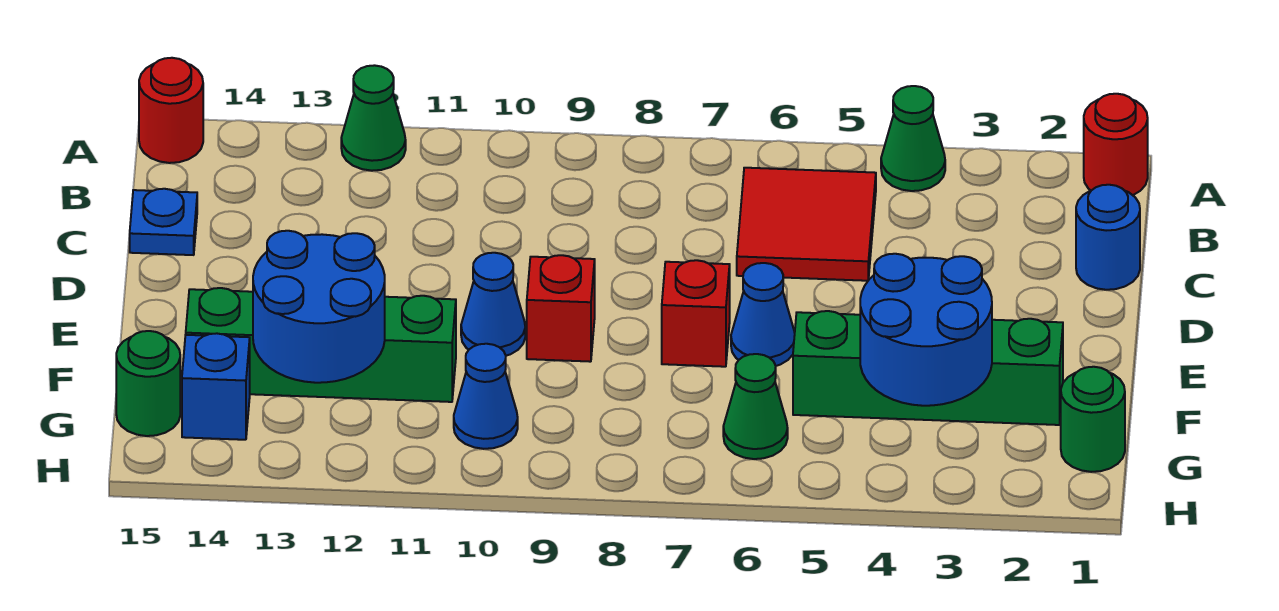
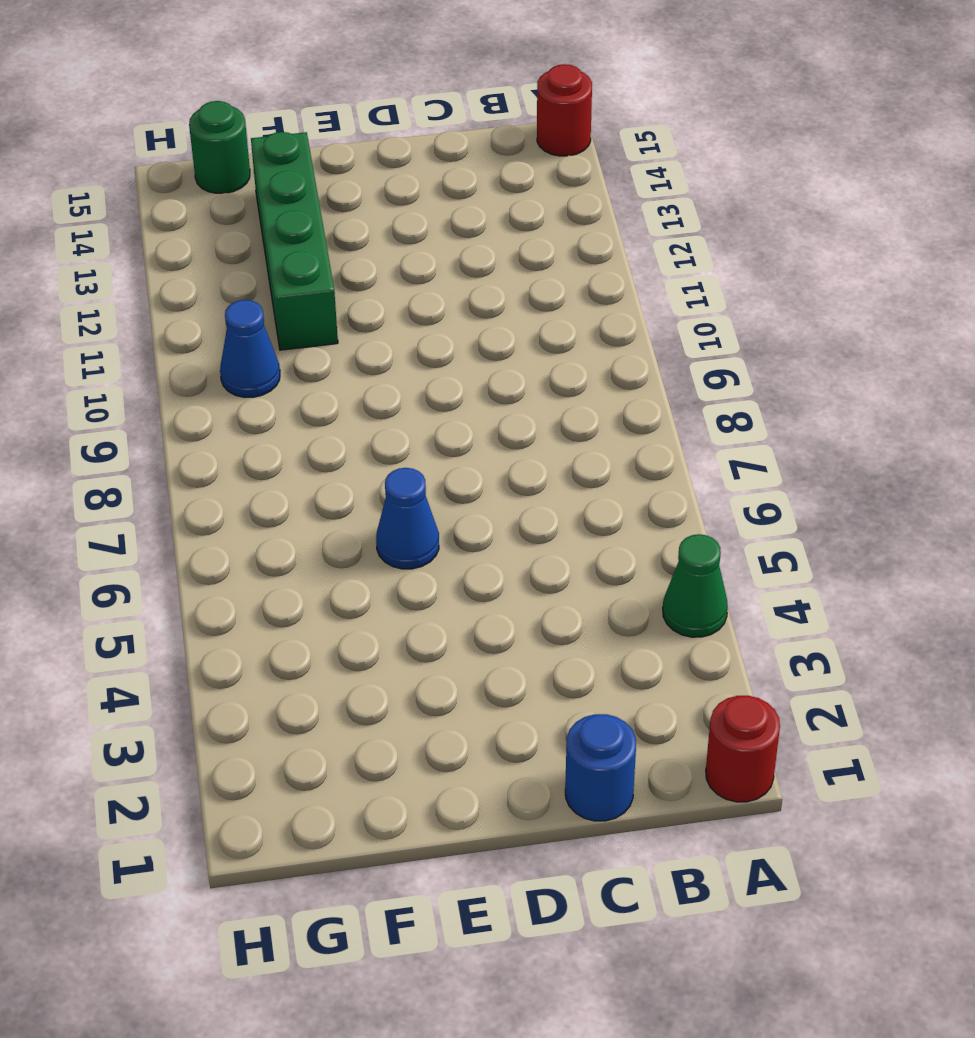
none -> green 1x1 cone [341,65,406,171]
none -> red 2x2 tile [737,168,876,281]
none -> blue 1x1 plate [130,189,197,255]

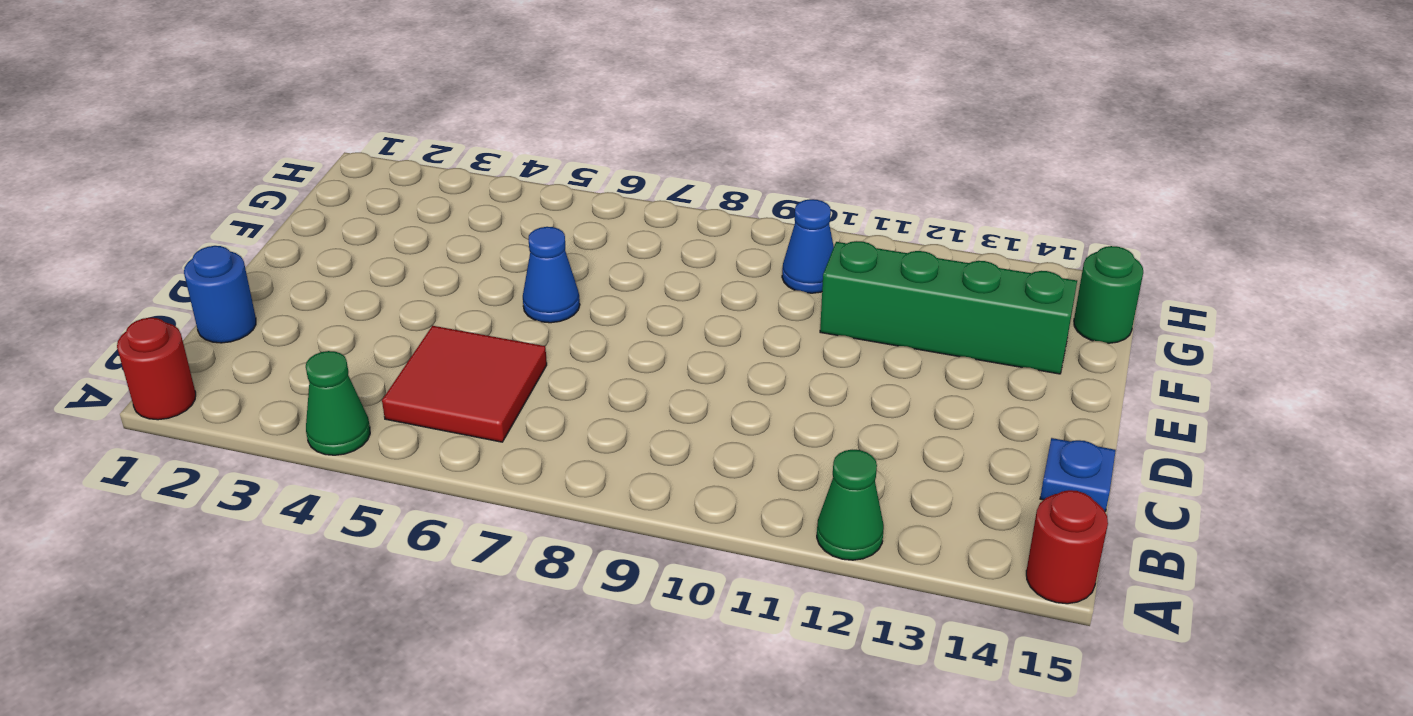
none -> red 1x1 brick [662,260,730,367]
none -> red 1x1 brick [527,255,595,362]
none -> blue 1x1 cone [461,253,525,356]

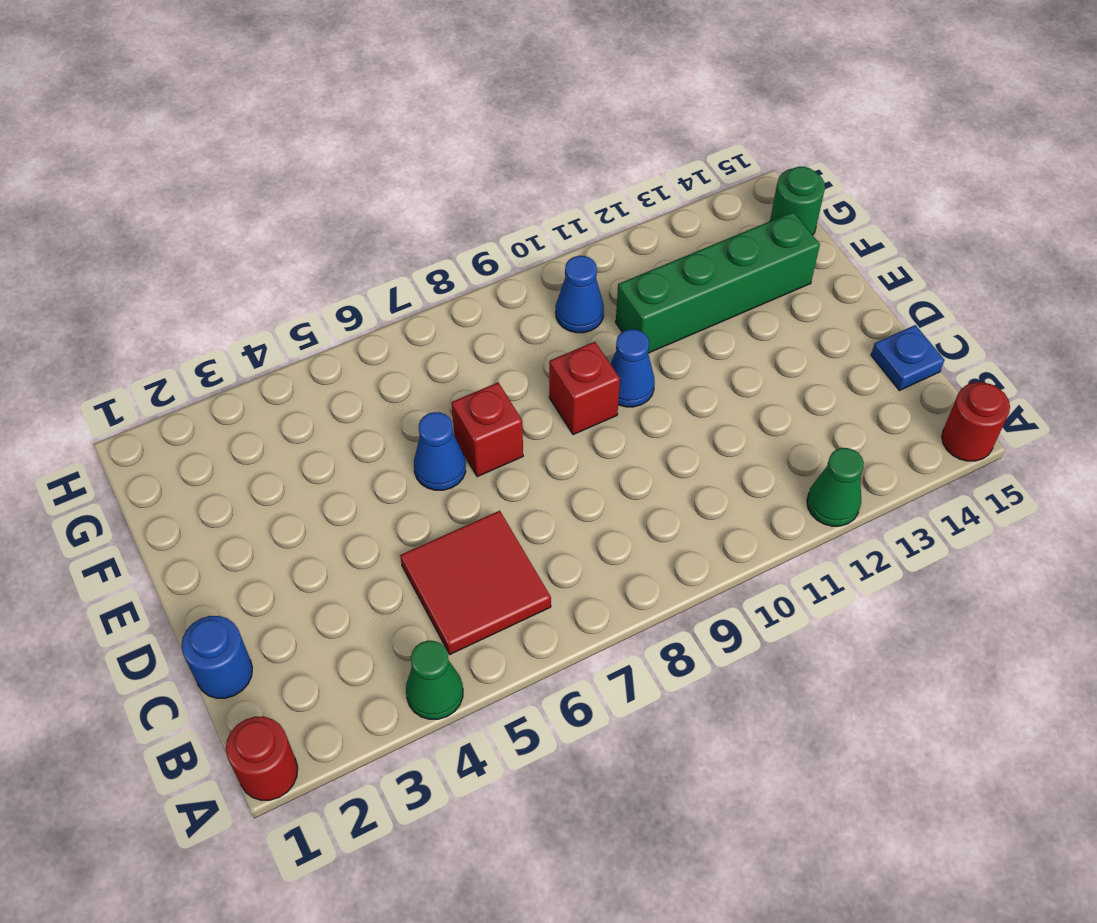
none -> green 1x4 brick [793,311,1063,425]
none -> green 1x1 round brick [1061,367,1125,472]
none -> green 1x1 cone [723,354,788,459]

